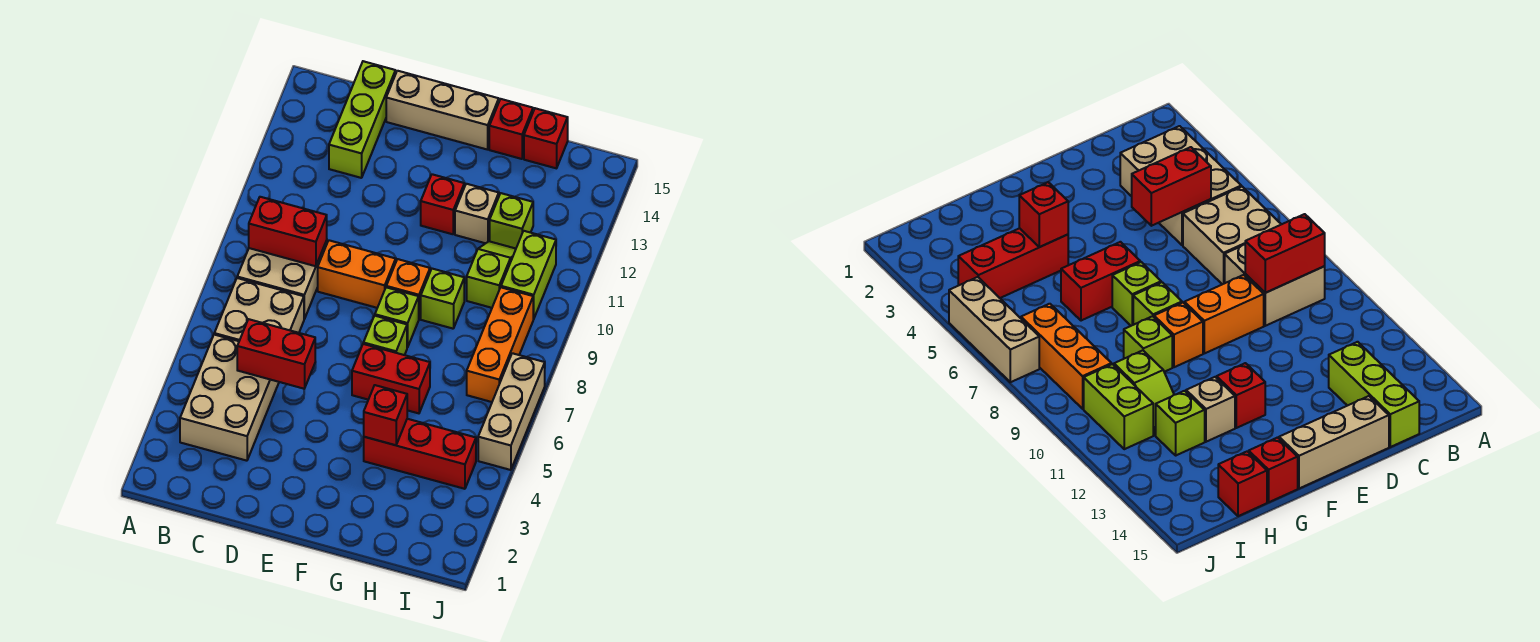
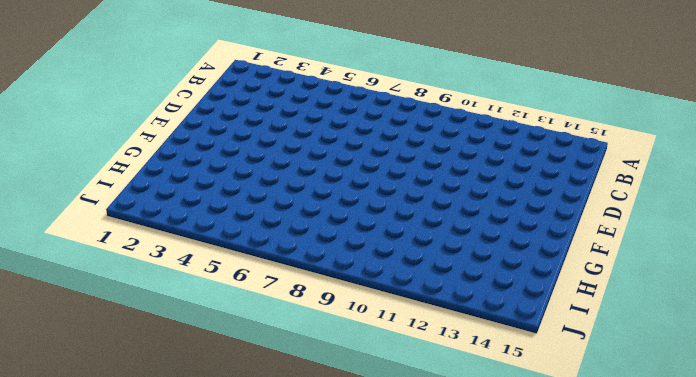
none -> tan 2x3 brick [180,335,279,461]
none -> tan 2x2 brick [214,278,304,341]
none -> tan 2x2 brick [237,241,327,319]

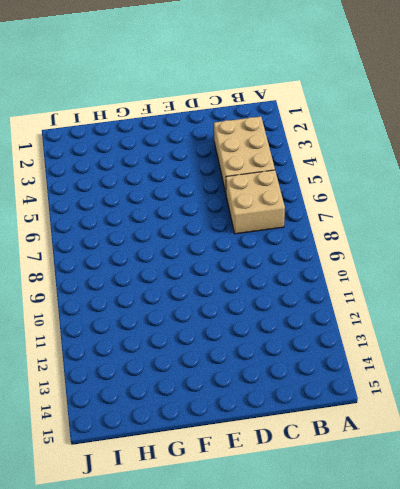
none -> tan 2x2 brick [237,241,327,319]
none -> lime 1x3 brick [329,61,395,178]
none -> orange 1x2 brick [318,240,396,308]

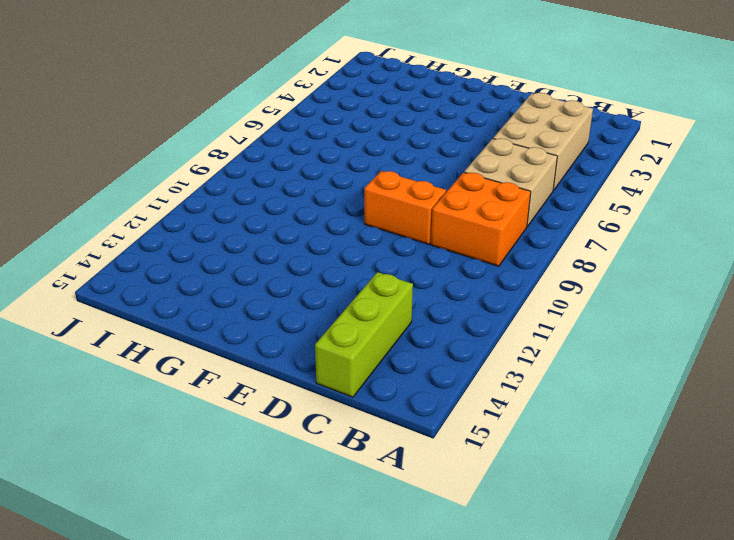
orange 2x2 brick [431,172,531,266] -> tan 2x2 brick [237,241,327,319]
none -> tan 1x3 brick [386,71,499,150]
none -> red 1x2 brick [352,344,430,413]
none -> lime 1x1 brick [363,316,407,355]

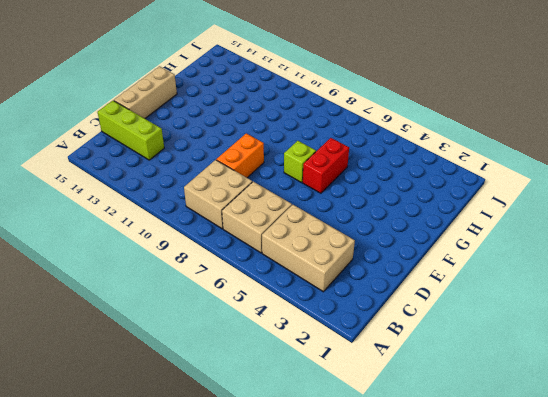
none -> lime 1x1 brick [375,287,419,348]
none -> orange 1x1 brick [386,259,430,318]
none -> red 1x1 brick [421,174,464,234]

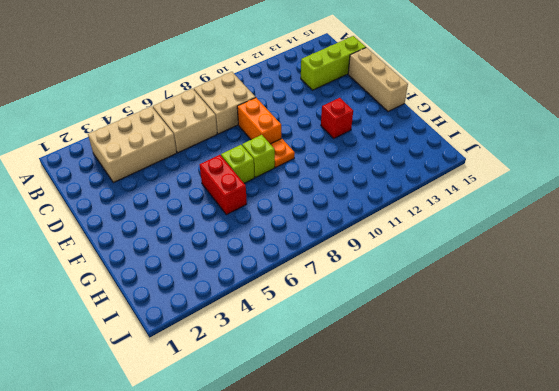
orange 1x1 plate [271,138,295,167] -> orange 1x1 brick [386,259,430,318]
none -> red 1x3 brick [364,419,476,489]
none -> lime 1x1 brick [421,269,464,329]
none -> tan 1x1 brick [455,184,499,243]

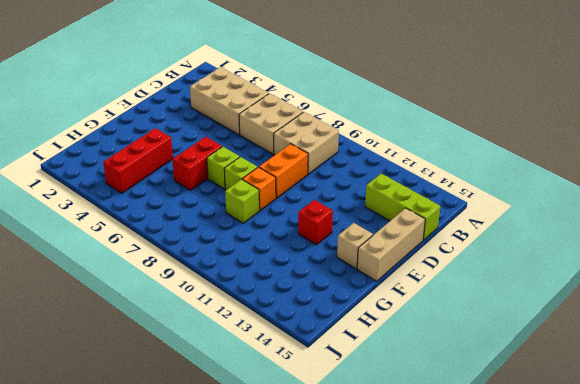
tan 1x1 brick [337,223,373,269] -> tan 1x1 brick moved to [455,184,499,243]
none -> red 1x1 brick [489,99,533,159]
none -> lime 1x2 slope [467,241,516,308]
none -> lime 1x1 brick [490,193,533,248]

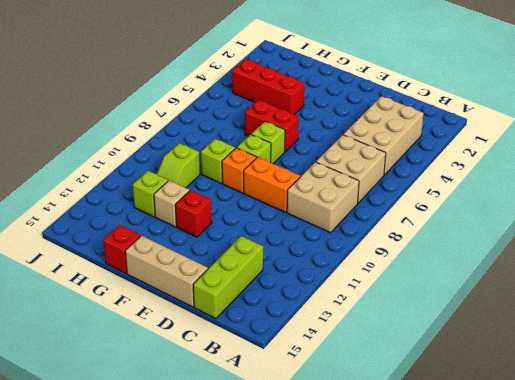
none -> red 1x1 brick [524,108,568,168]
none -> orange 1x3 brick [467,287,533,402]
none -> lime 1x2 brick [501,231,556,319]

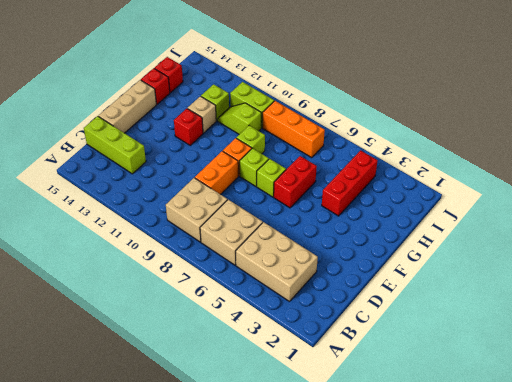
none -> tan 1x3 brick [478,353,545,470]
none -> red 1x2 brick [249,197,327,266]
none -> red 1x2 brick [237,319,315,389]

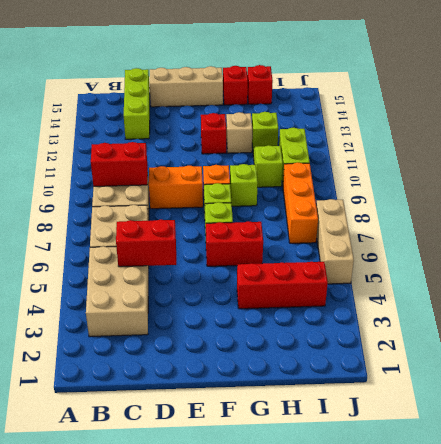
none -> red 1x1 brick [364,385,407,445]

